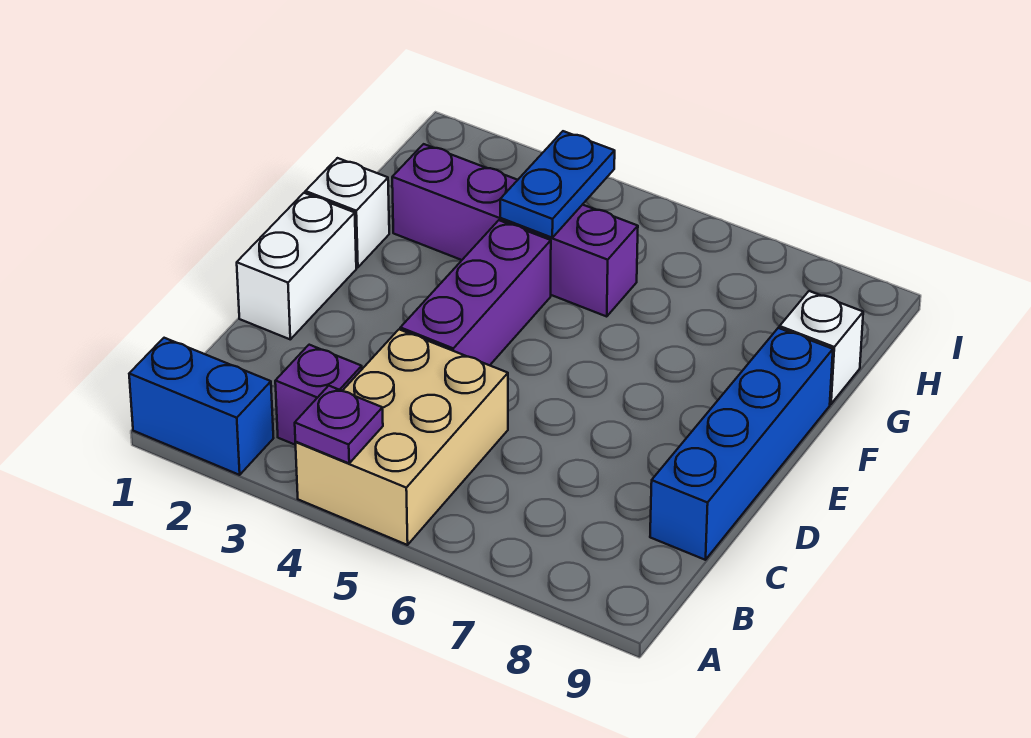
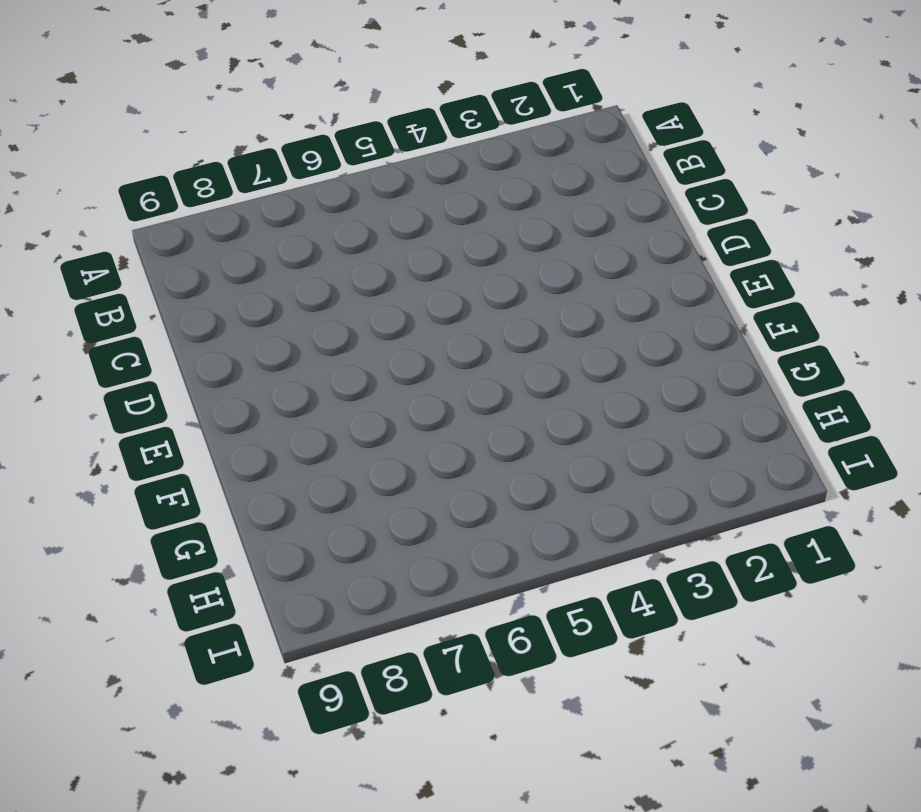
none -> blue 1x2 brick [129,338,273,475]
none -> tan 2x3 brick [295,329,508,545]

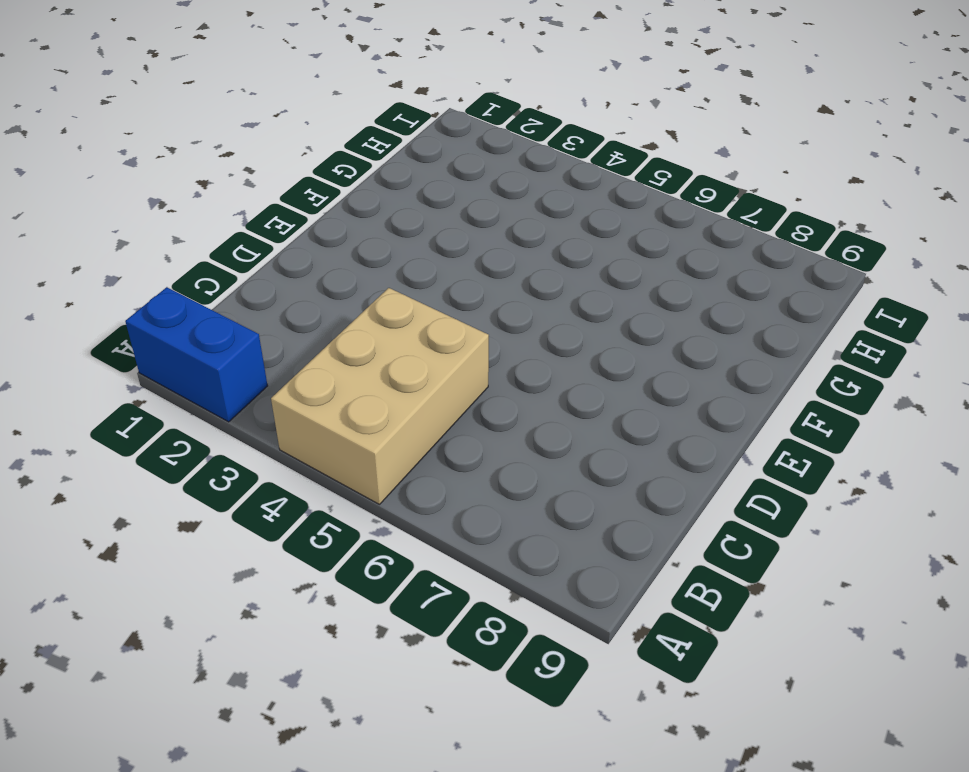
none -> purple 1x1 brick [275,345,362,445]
none -> blue 1x4 brick [650,328,833,560]

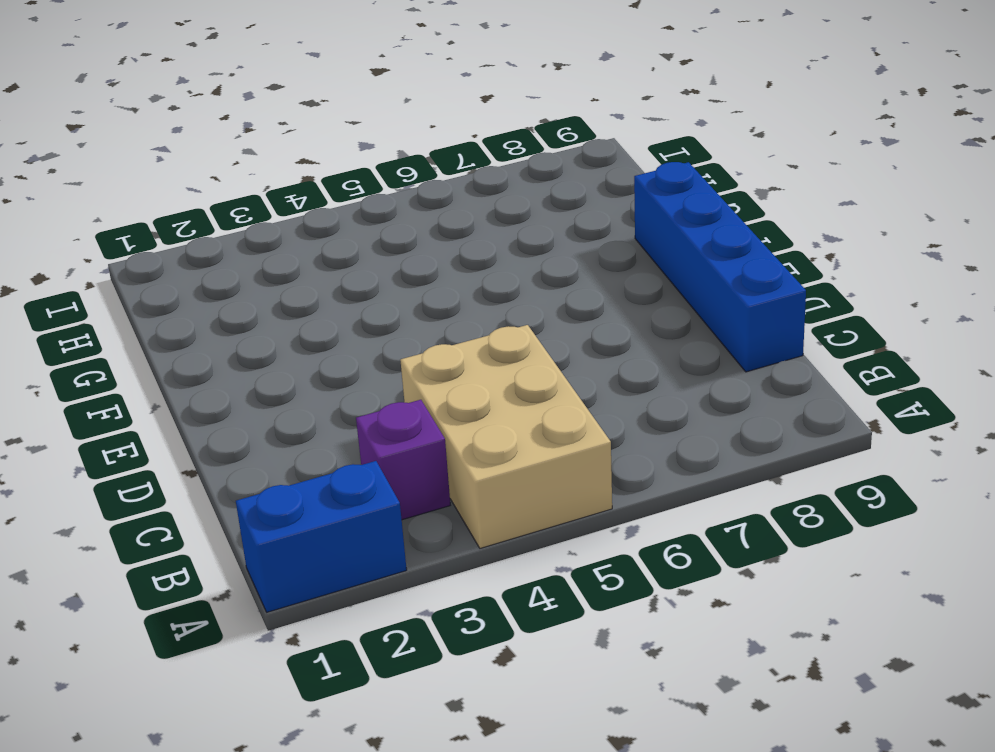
none -> white 1x2 brick [237,193,356,339]
none -> purple 1x3 brick [400,220,551,365]

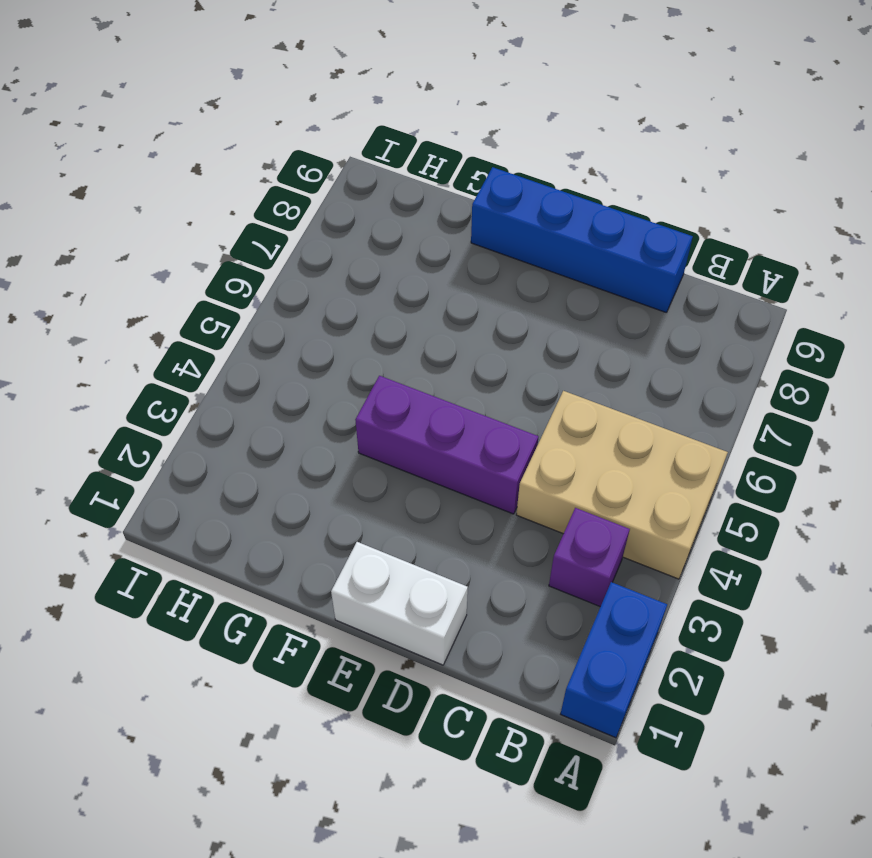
none -> white 1x1 brick [305,158,389,267]
none -> purple 1x4 brick [392,144,638,316]

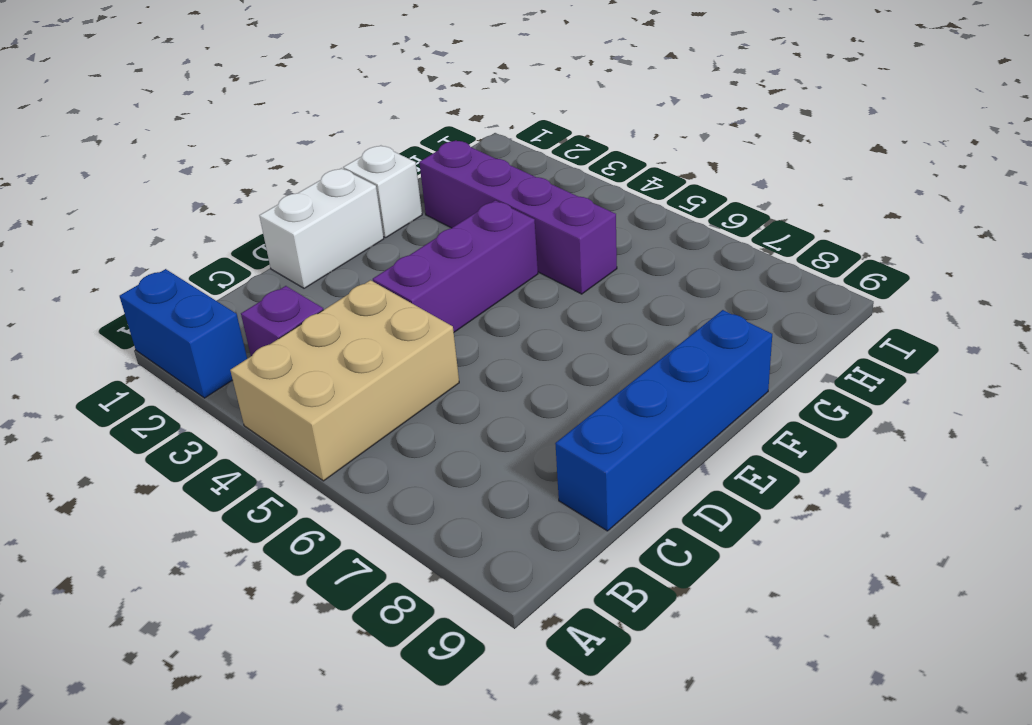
none -> white 1x1 brick [780,291,863,404]
none -> purple 1x1 plate [295,386,383,463]

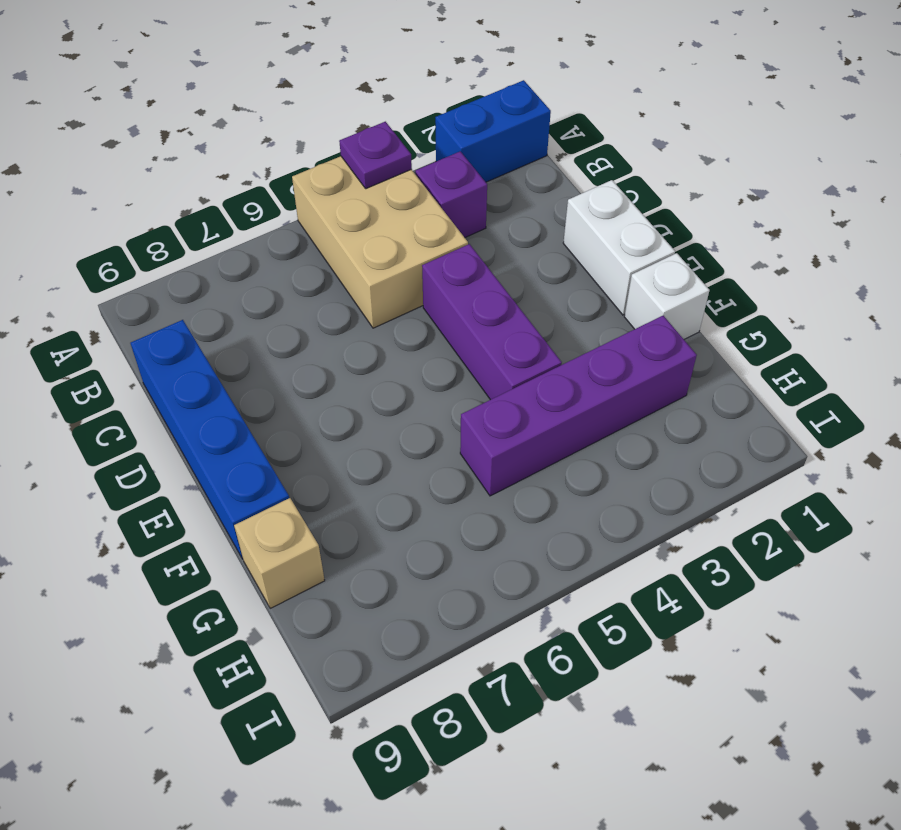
tan 1x1 brick [234,498,325,608] -> white 1x1 brick [780,291,863,404]
none -> blue 1x2 plate [500,131,615,238]

